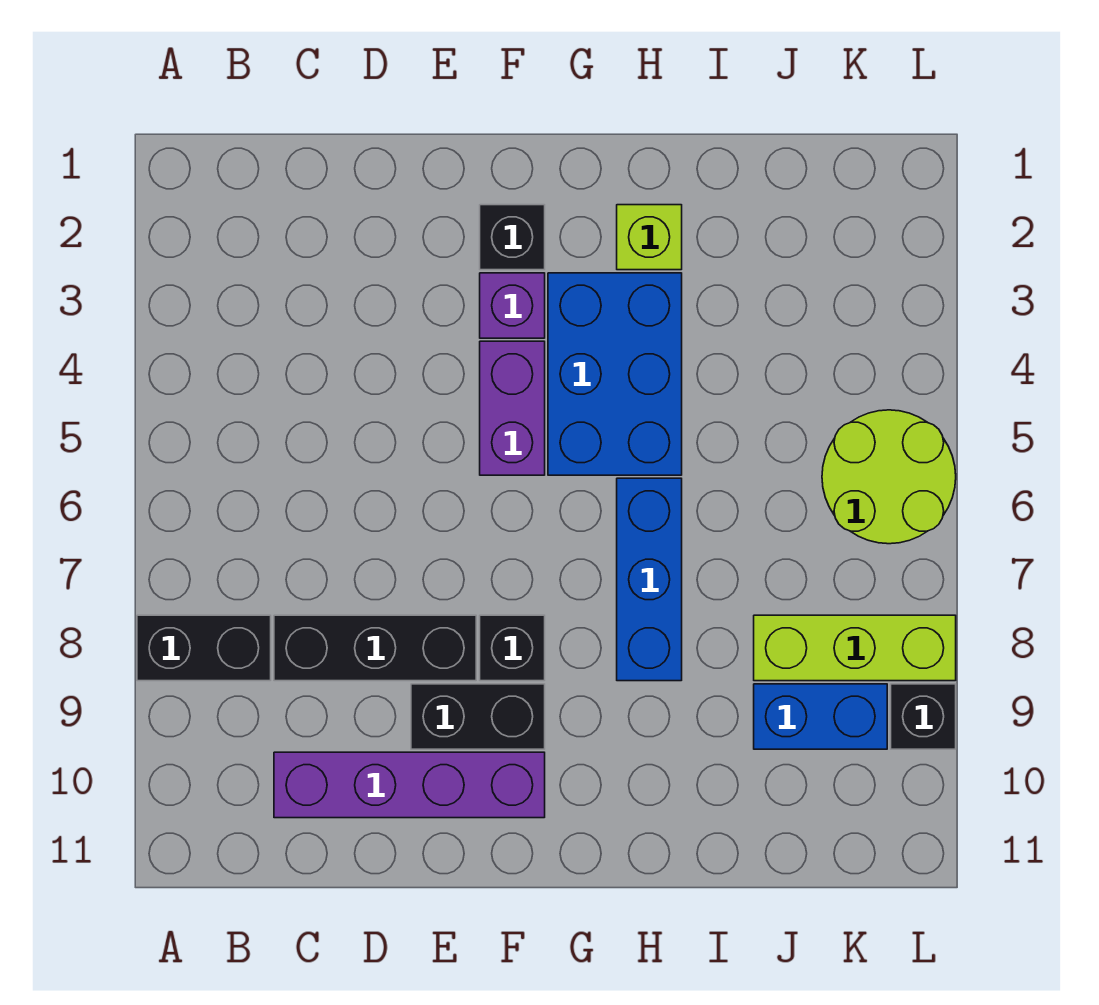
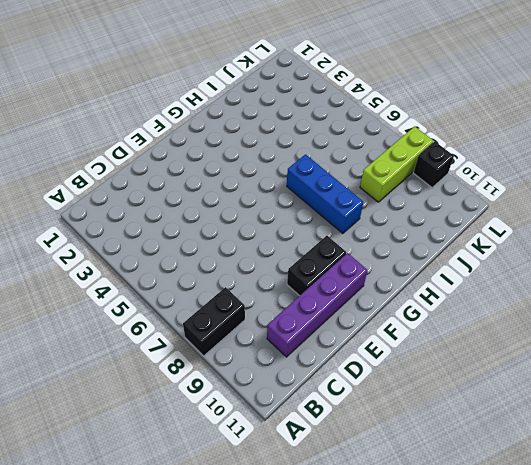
none -> black 1x3 brick [274,615,476,681]
none -> black 1x1 brick [480,205,545,270]
none -> purple 1x1 brick [480,273,545,338]

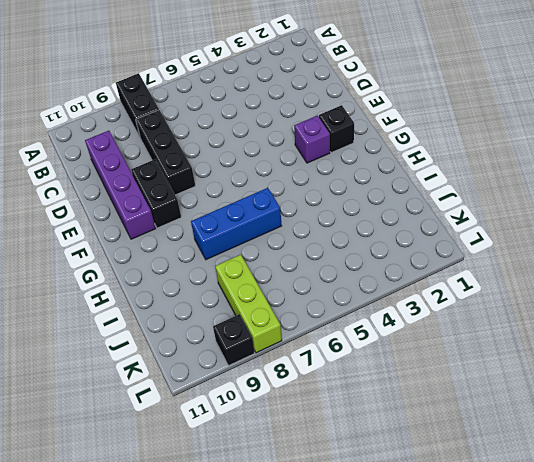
none -> purple 1x2 brick [480,341,545,475]
none -> black 1x1 brick [480,615,545,681]
none -> blue 2x3 brick [548,273,682,475]

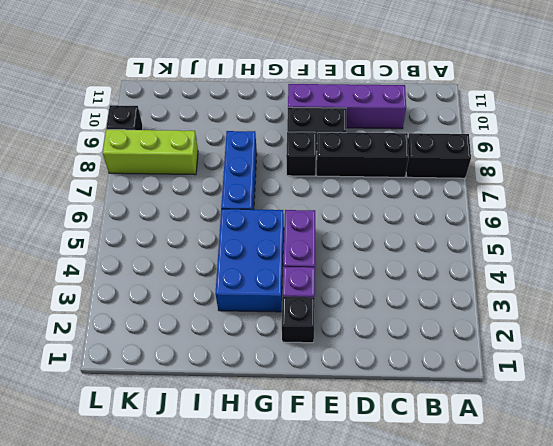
none -> lime 1x1 brick [617,205,682,270]
none -> blue 1x2 brick [754,684,887,749]
none -> lime 2x2 round brick [822,410,956,544]

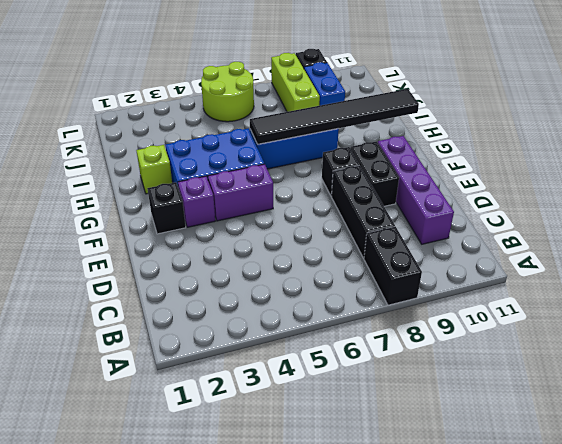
black 1x6 tile [250,89,419,144] -> none

